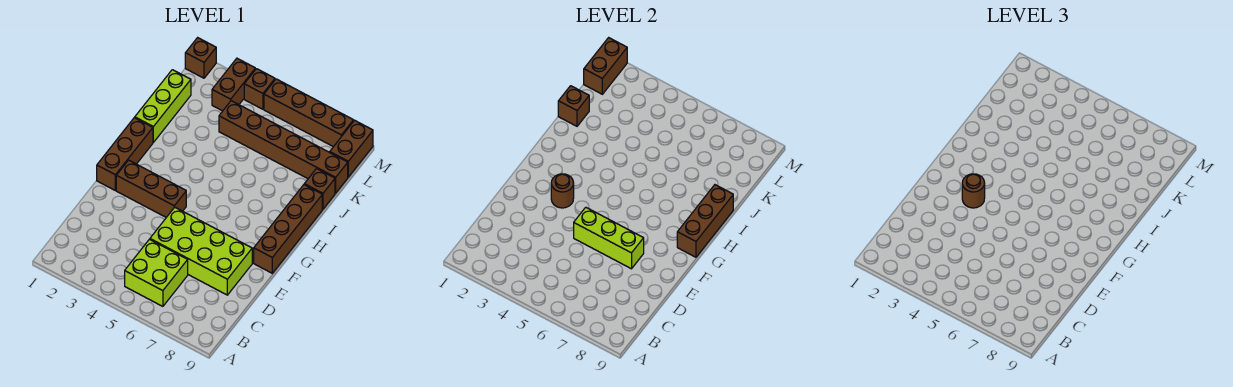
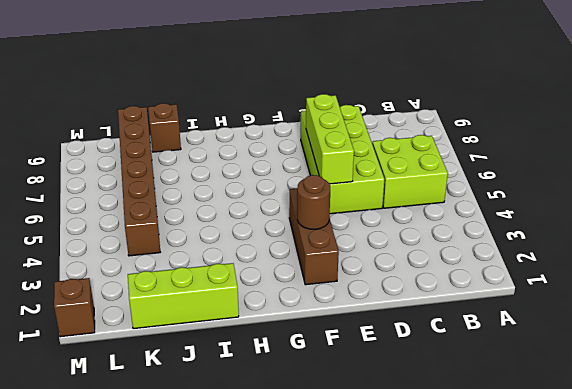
none -> brown 1x3 brick [97,118,153,190]
none -> brown 1x4 brick [254,185,322,273]
none -> brown 1x2 brick [212,58,255,111]

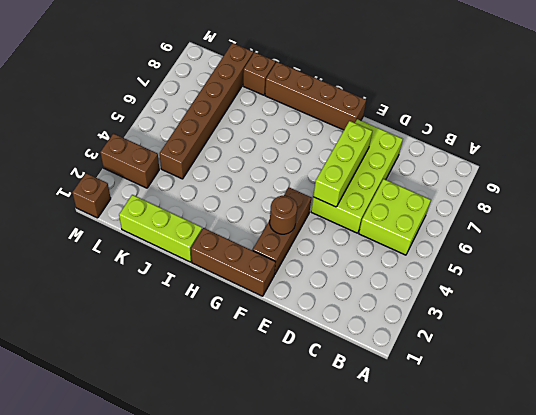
none -> brown 1x2 brick [330,120,373,177]
none -> brown 1x1 brick [244,69,275,109]
none -> brown 1x4 brick [264,79,354,147]

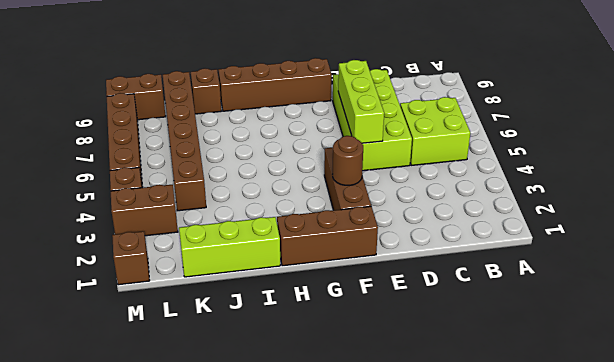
none -> brown 1x3 brick [677,185,733,257]
none -> brown 1x1 brick [558,86,589,126]
none -> brown 1x2 brick [584,38,627,94]

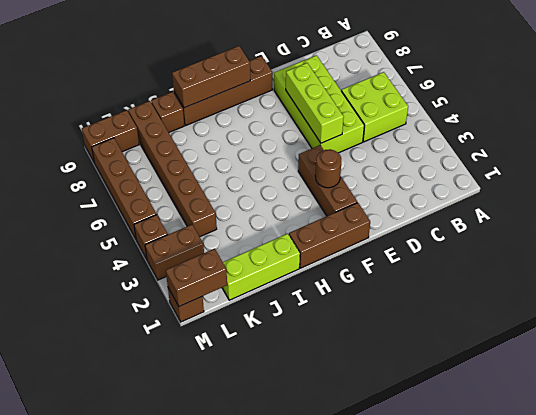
none -> brown 1x1 brick [558,86,589,126]
none -> brown 1x1 round brick [962,174,985,208]

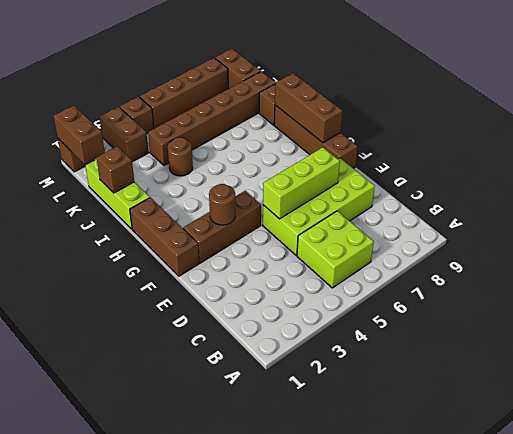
brown 1x1 round brick [168,137,193,176] -> brown 1x1 round brick moved to [962,174,985,208]

